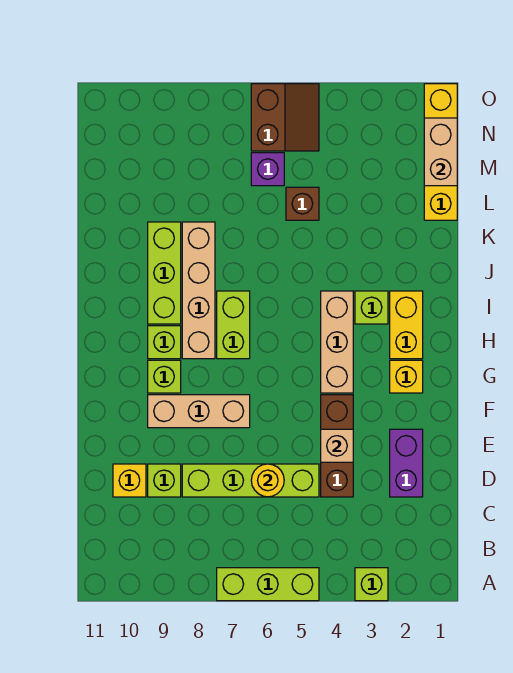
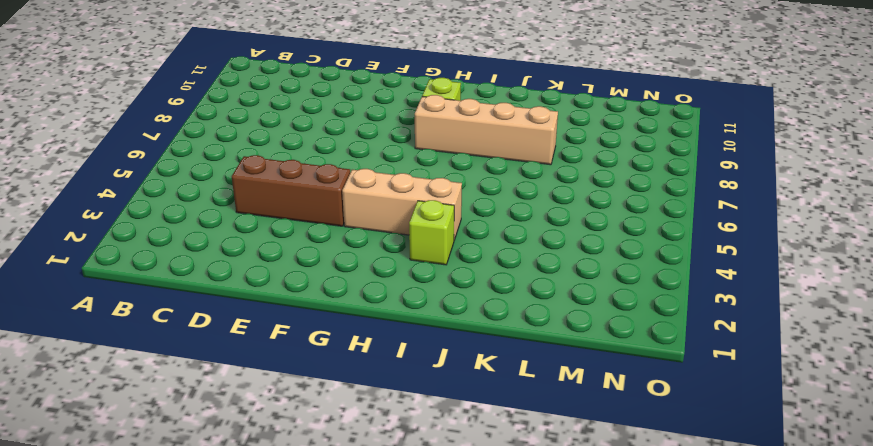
none -> lime 1x1 brick [355,568,388,601]
none -> lime 1x3 brick [217,568,319,601]
none -> purple 1x2 brick [390,429,423,497]

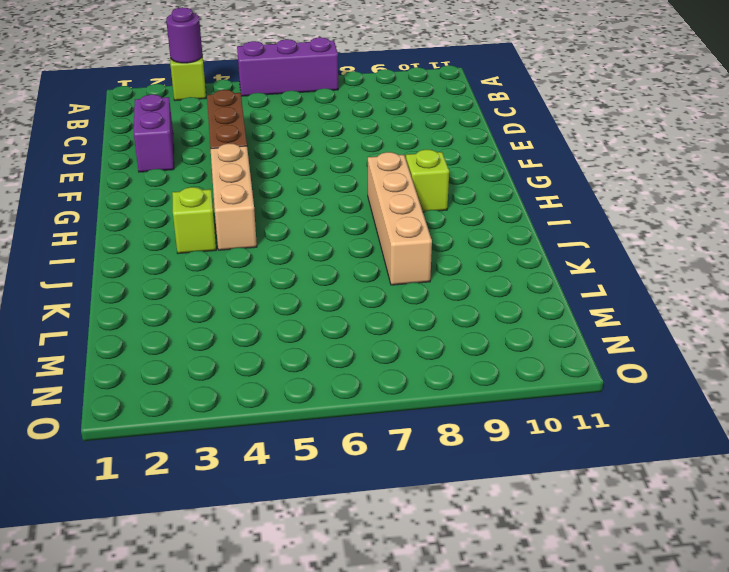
purple 1x1 round brick [166,7,203,63] -> none
purple 1x3 brick [237,37,338,96] -> lime 1x3 brick [217,568,319,601]
none -> lime 1x4 brick [182,464,319,497]
none -> lime 1x1 brick [148,464,181,497]
none -> yellow 1x1 brick [113,464,146,497]

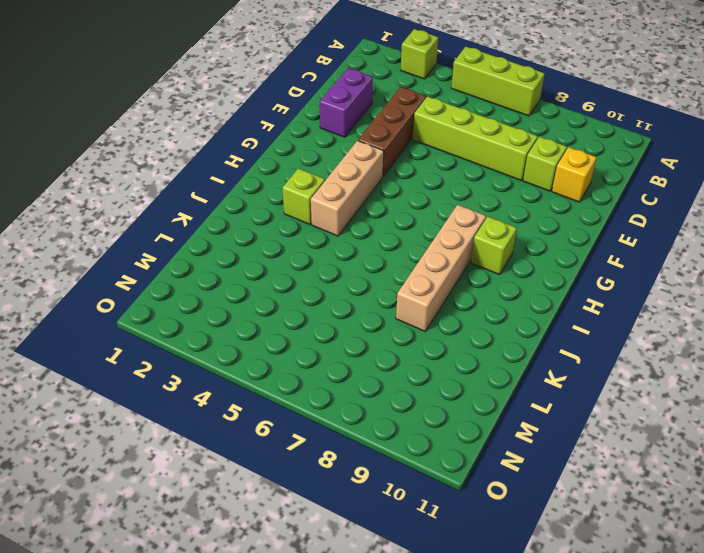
none -> tan 1x3 brick [148,395,250,428]
none -> yellow 1x1 brick [390,360,423,393]
none -> lime 1x1 brick [148,360,181,393]

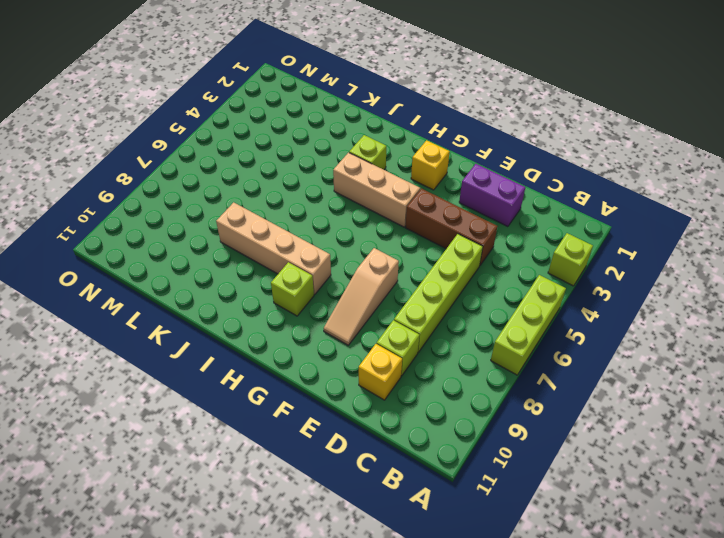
tan 1x3 slope [324,248,399,345] -> tan 1x3 brick [148,395,250,428]
none -> lime 1x1 brick [148,360,181,393]
none -> yellow 1x2 brick [390,291,423,359]
none -> lime 1x2 brick [217,291,250,359]

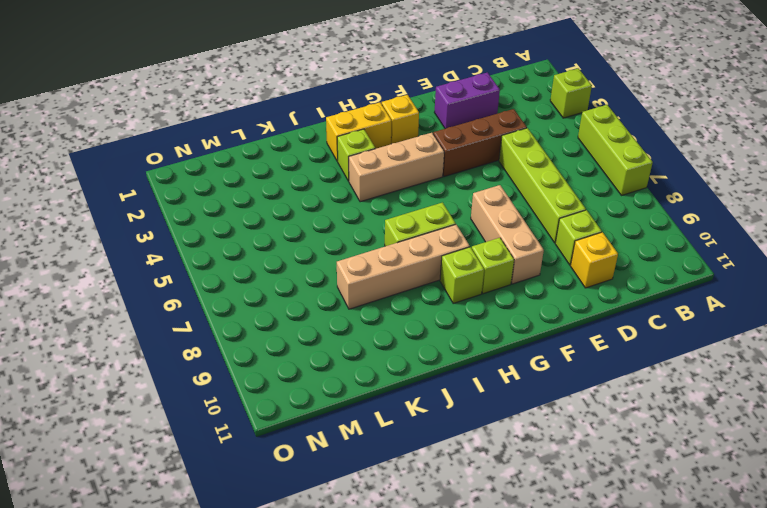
none -> lime 1x3 brick [148,222,181,324]
none -> yellow 1x4 brick [424,84,457,220]
none -> brown 1x1 brick [286,187,319,220]

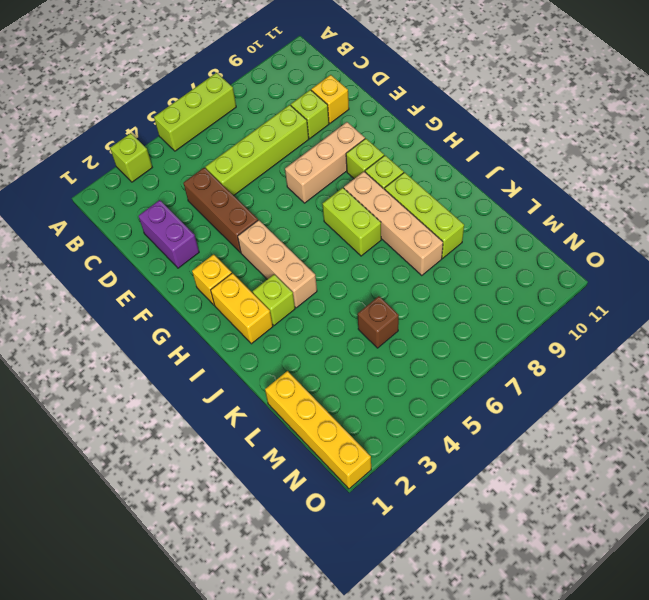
none -> purple 1x1 brick [251,153,284,186]
none -> brown 2x2 slope [251,84,319,151]
none -> yellow 1x1 round brick [251,464,284,497]

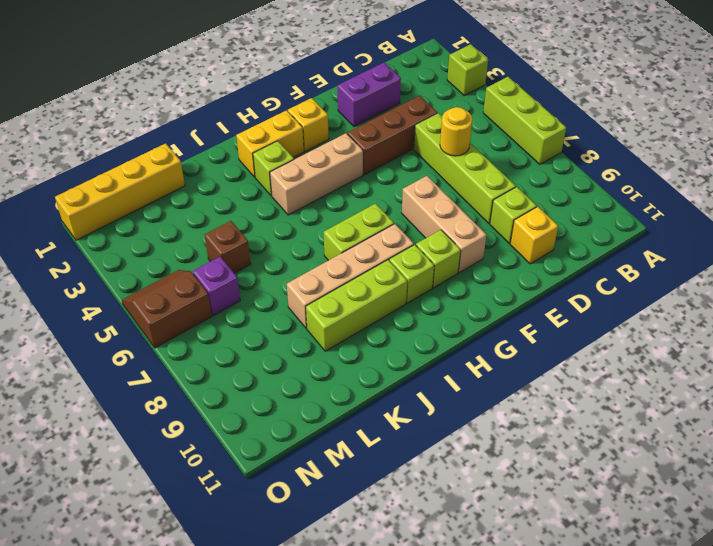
none -> tan 1x1 brick [321,429,353,462]
none -> tan 1x2 brick [424,118,457,186]

